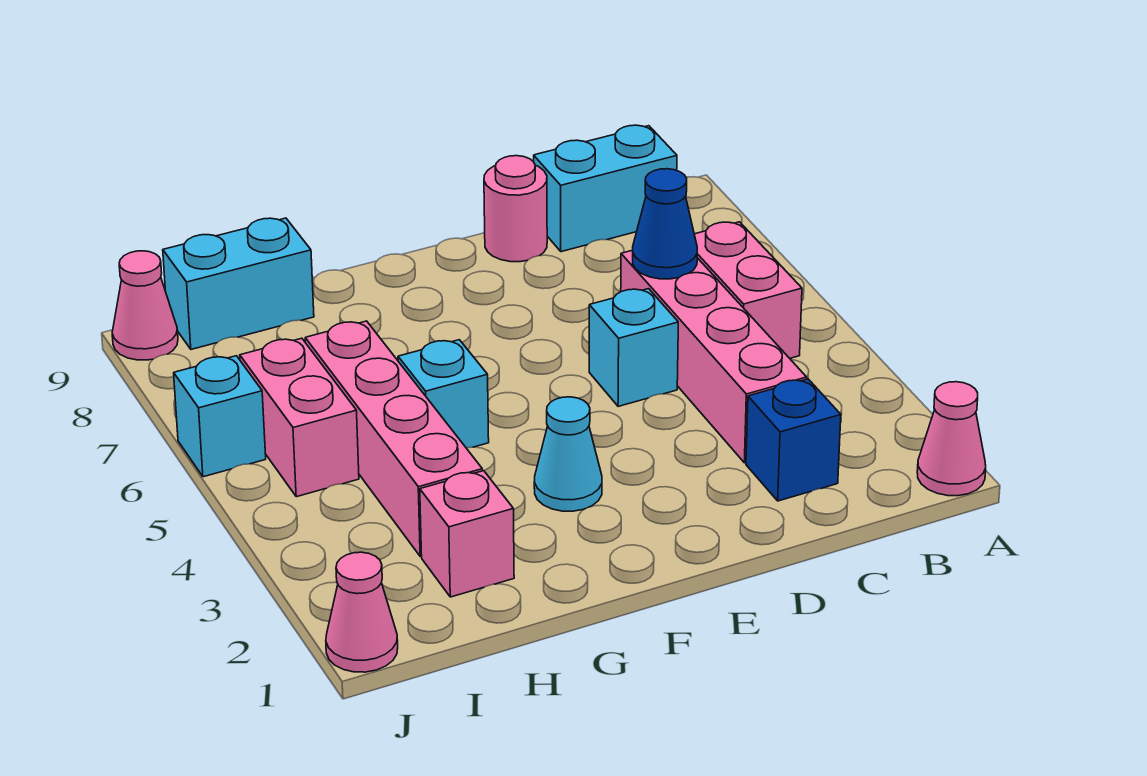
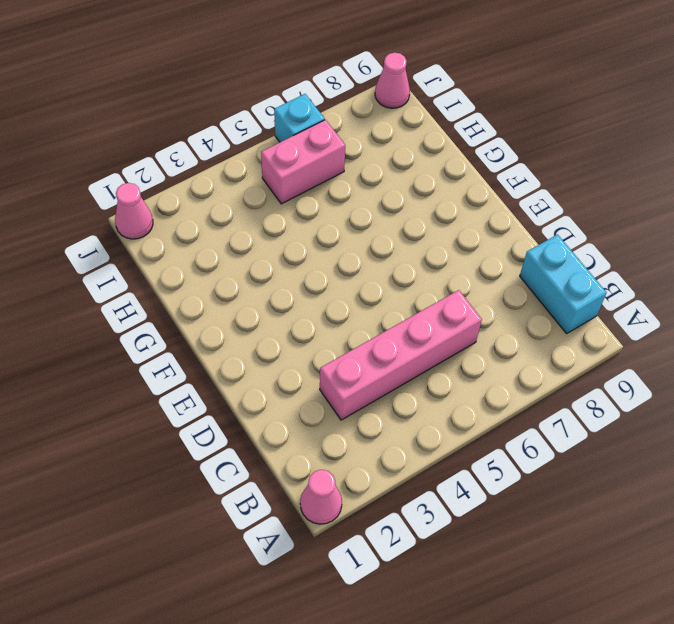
none -> pink 1x2 brick [694,222,802,358]
none -> blue 1x1 brick [746,379,841,501]
none -> cyan 1x1 brick [589,289,678,407]

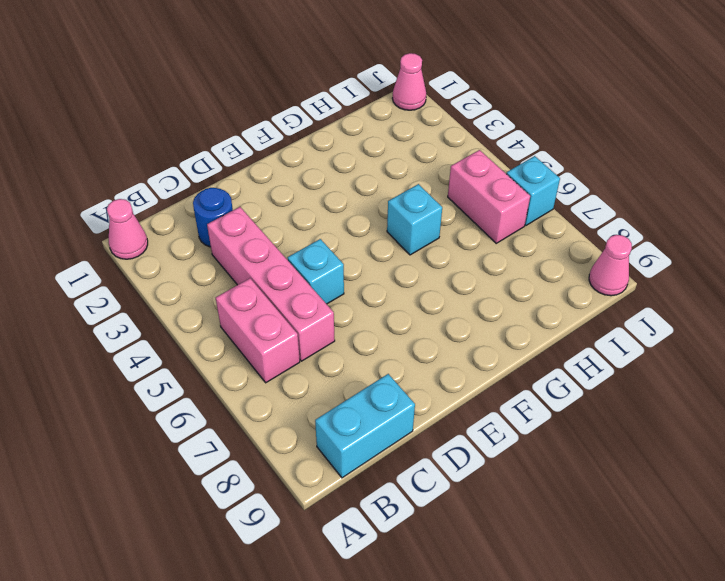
blue 1x1 round brick [193,188,233,247] -> blue 1x1 brick [746,379,841,501]
none -> pink 1x1 round brick [484,156,547,262]
none -> cyan 1x1 cone [534,397,602,511]
none -> pink 1x1 brick [420,471,514,597]

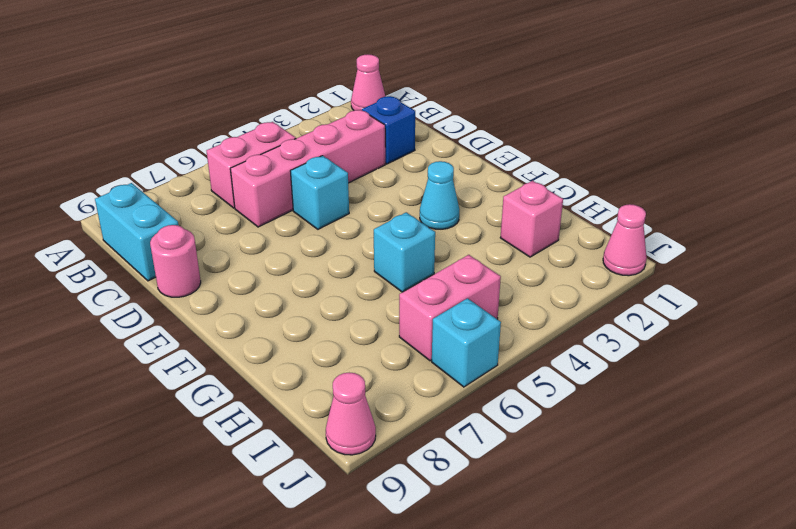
none -> pink 1x4 brick [305,321,482,556]
none -> cyan 1x2 brick [163,218,314,349]
none -> blue 1x1 cone [633,169,697,279]

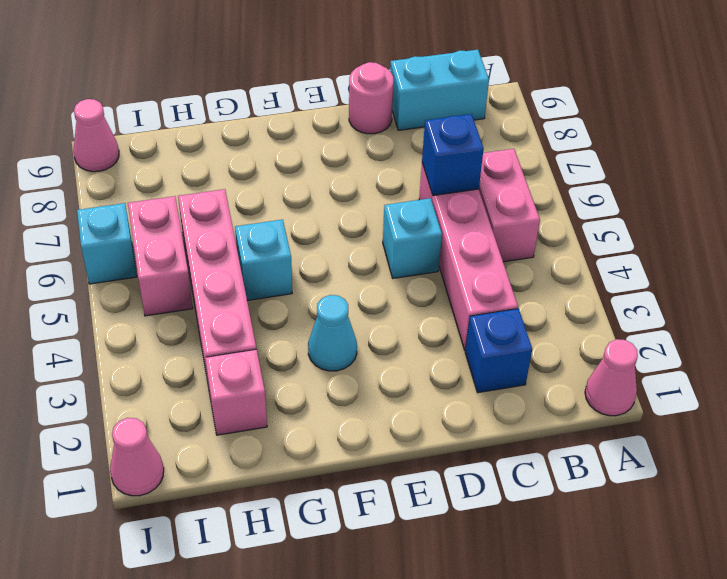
blue 1x1 brick [422,114,484,196] -> blue 1x1 cone [633,169,697,279]
none -> cyan 1x2 brick [163,218,314,349]

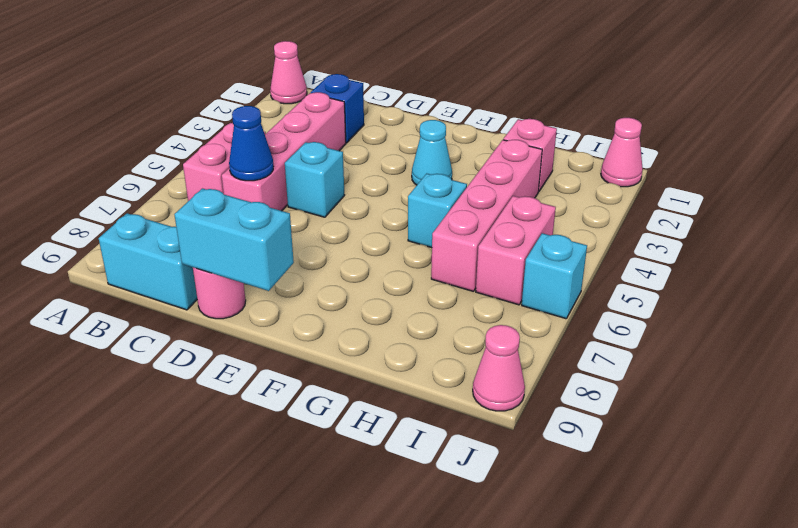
cyan 1x2 brick [174,189,294,291] -> cyan 1x2 brick moved to [163,218,314,349]

